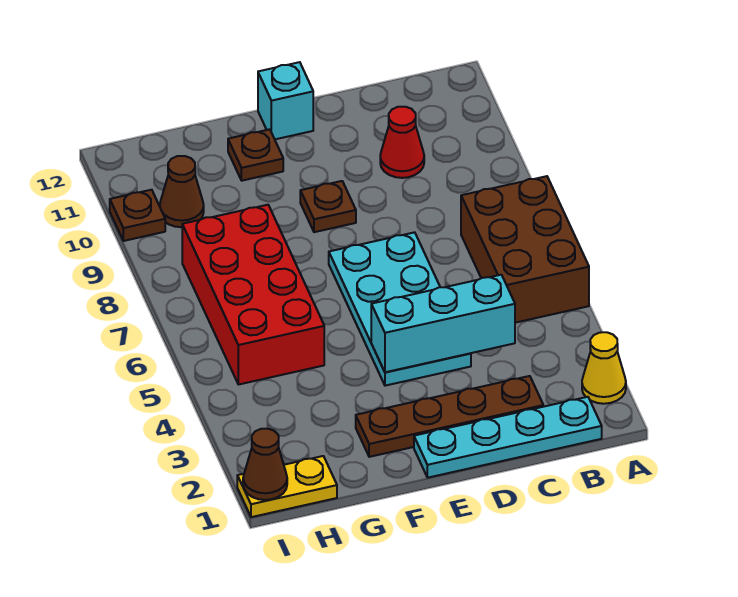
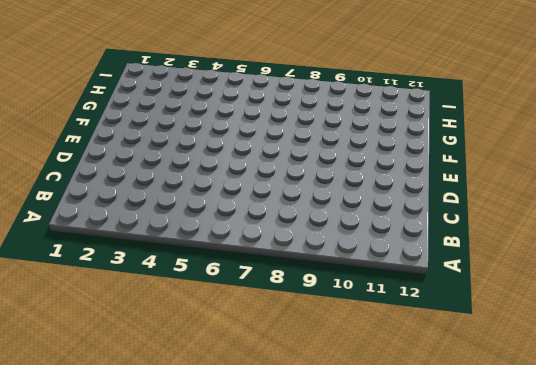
none -> yellow 1x1 cone [582,332,626,404]
none -> brown 2x3 brick [461,176,589,323]
none -> cyan 1x4 plate [414,397,602,478]

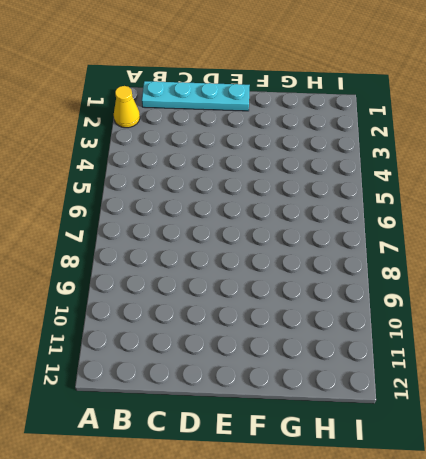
none -> brown 2x3 brick [461,176,589,323]
none -> brown 1x4 plate [356,376,543,457]
none -> red 1x1 cone [380,107,424,178]

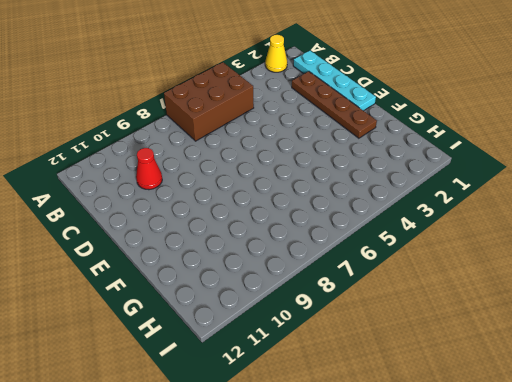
none -> cyan 2x4 plate [329,232,471,386]
none -> brown 1x1 plate [300,181,356,232]
none -> cyan 1x1 brick [258,62,313,139]

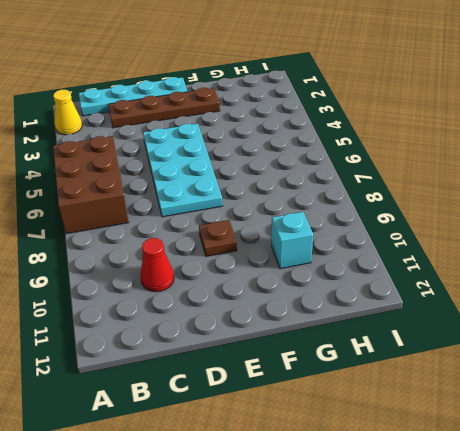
cyan 1x1 brick [271,212,313,269] -> cyan 1x1 brick moved to [258,62,313,139]
none -> brown 1x1 plate [228,129,283,181]
none -> red 2x4 brick [182,205,324,385]
none -> yellow 1x2 plate [237,456,337,517]

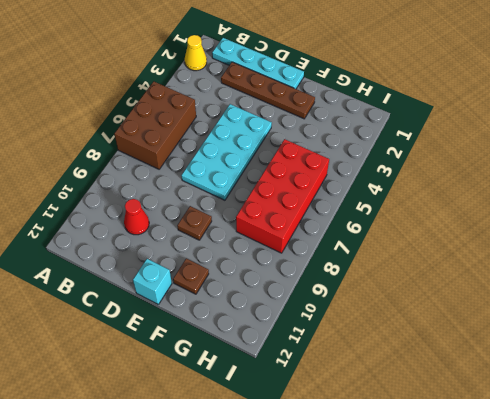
none -> yellow 1x2 plate [237,456,337,517]
none -> brown 1x1 cone [160,156,204,227]
none -> brown 1x1 plate [110,190,165,241]

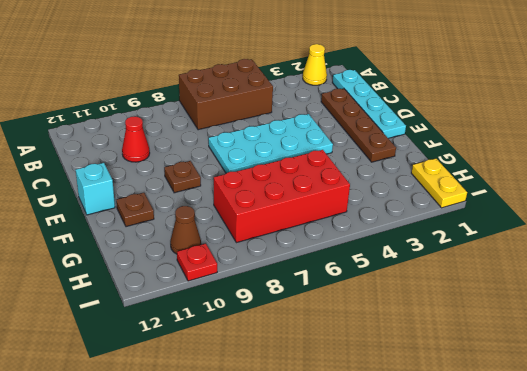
red 1x1 plate [177,243,217,281] -> brown 1x1 plate [110,190,165,241]
none -> cyan 1x3 brick [371,275,515,372]
none -> brown 1x1 cone [243,429,287,500]

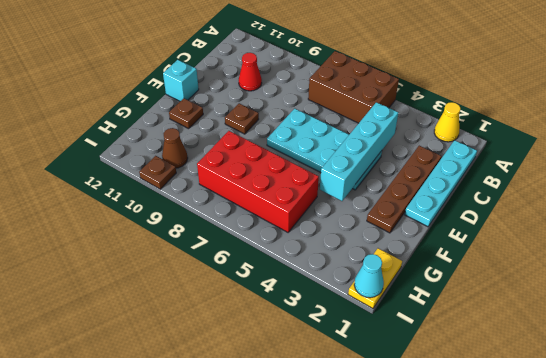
cyan 1x4 brick [320,102,398,201] -> cyan 1x3 brick [371,275,515,372]
cyan 1x1 cone [354,254,384,298] -> brown 1x1 cone [243,429,287,500]

